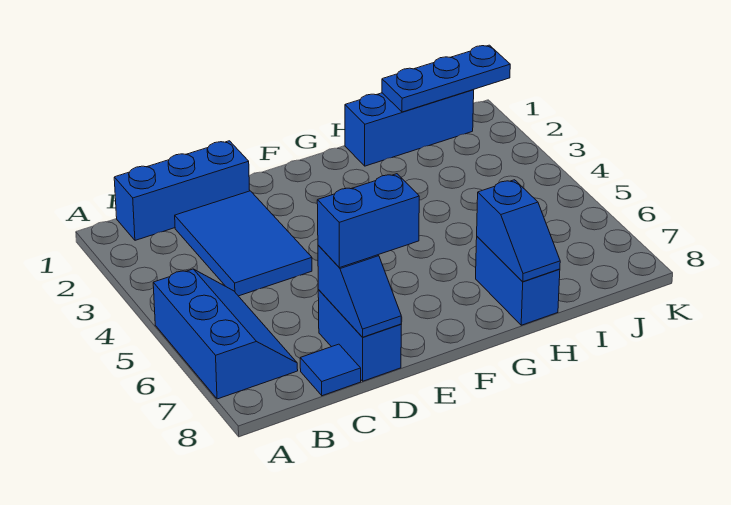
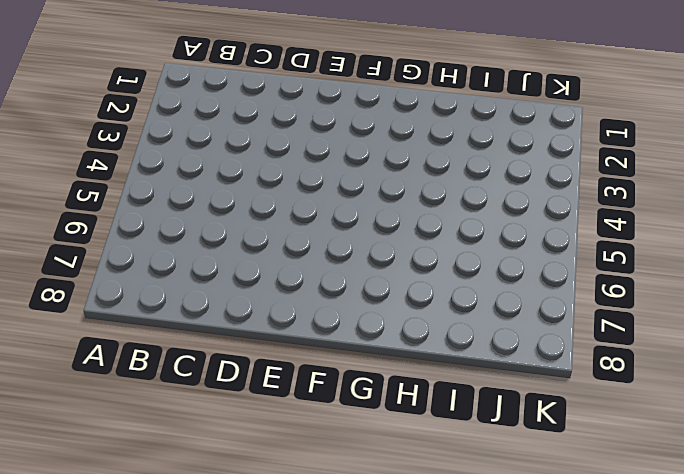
none -> blue 2x3 slope [153,269,298,399]
none -> blue 1x3 brick [114,141,250,240]

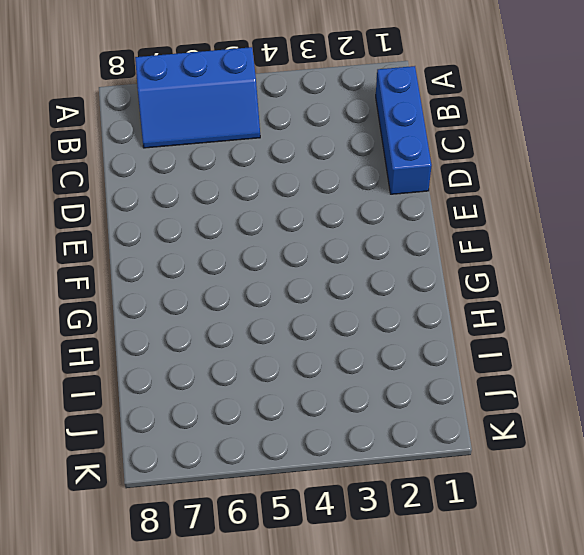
none -> blue 2x3 tile [175,191,312,296]
none -> blue 1x1 tile [300,344,361,396]

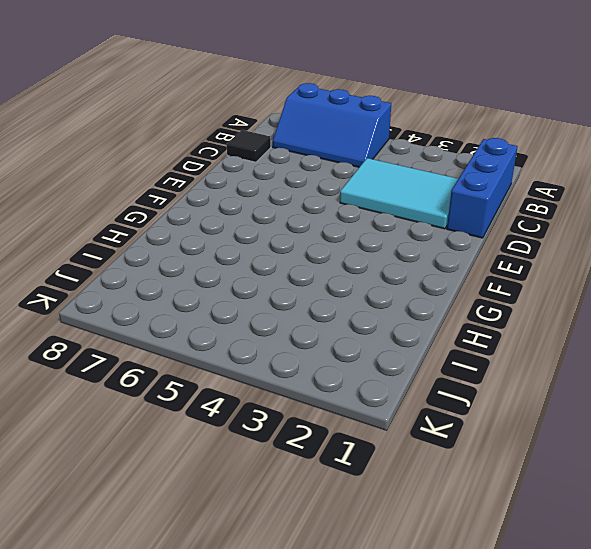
cyan 2x3 tile [340,158,458,229] -> blue 2x3 tile [175,191,312,296]
black 1x1 tile [227,130,271,162] -> blue 1x1 tile [300,344,361,396]
none -> blue 1x2 brick [318,290,401,381]
none -> blue 1x3 brick [345,90,474,166]

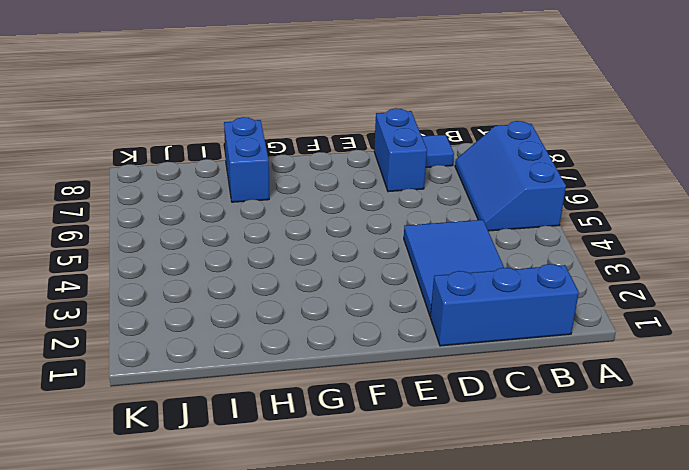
none -> blue 1x3 brick [345,90,474,166]
none -> blue 1x2 slope [318,245,401,337]

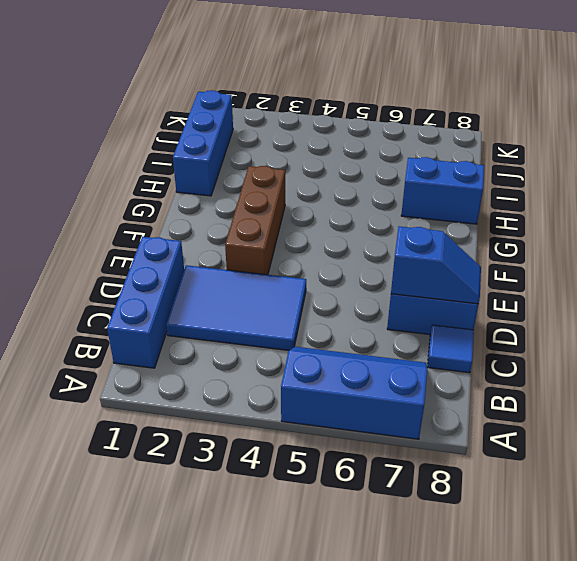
brown 1x3 brick [225,166,285,275] -> none
none -> blue 1x2 slope [477,180,560,282]
none -> blue 1x3 plate [382,45,510,112]

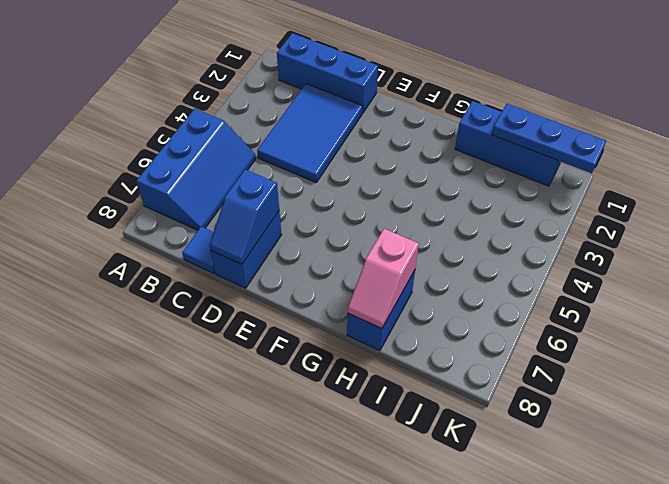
pink 1x2 slope [347,229,419,329] -> blue 1x2 slope [477,180,560,282]
none -> blue 1x2 brick [317,174,419,268]

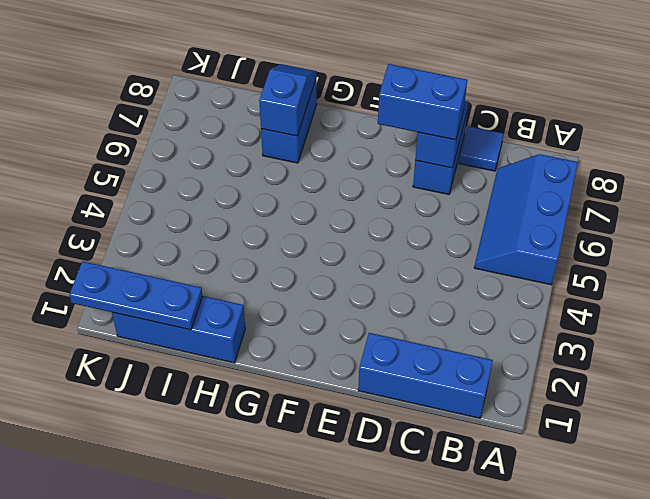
none -> blue 2x3 tile [175,191,312,296]

